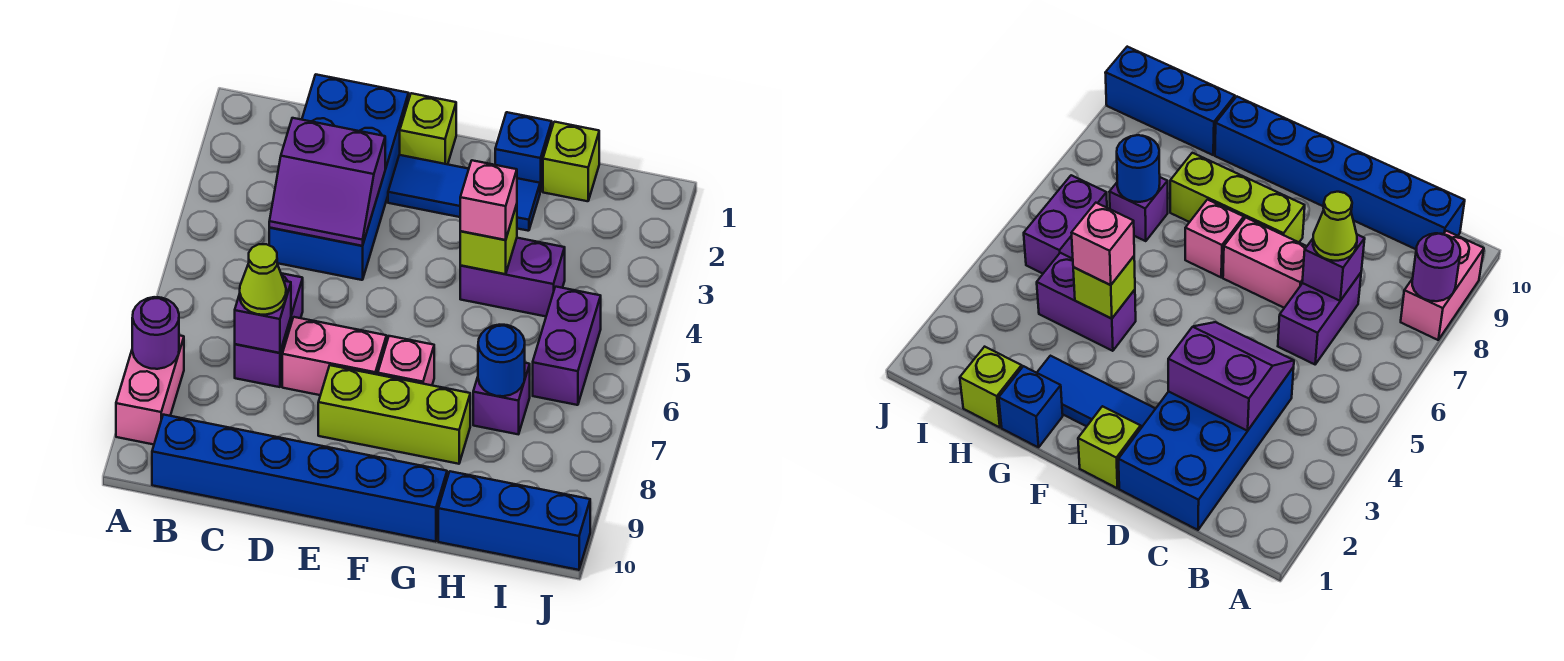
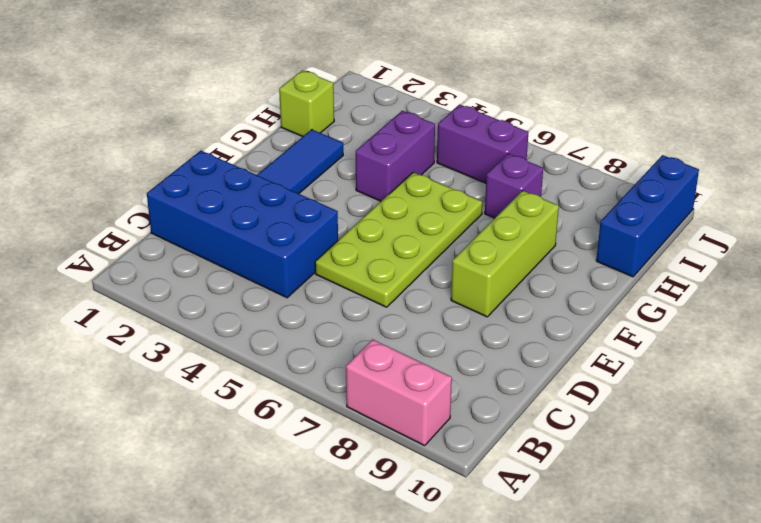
lime 2x4 plate [315,172,482,307] -> none
none -> blue 1x6 brick [152,415,447,542]
none -> purple 1x2 brick [235,273,303,387]
none -> pink 1x2 brick [282,317,387,395]

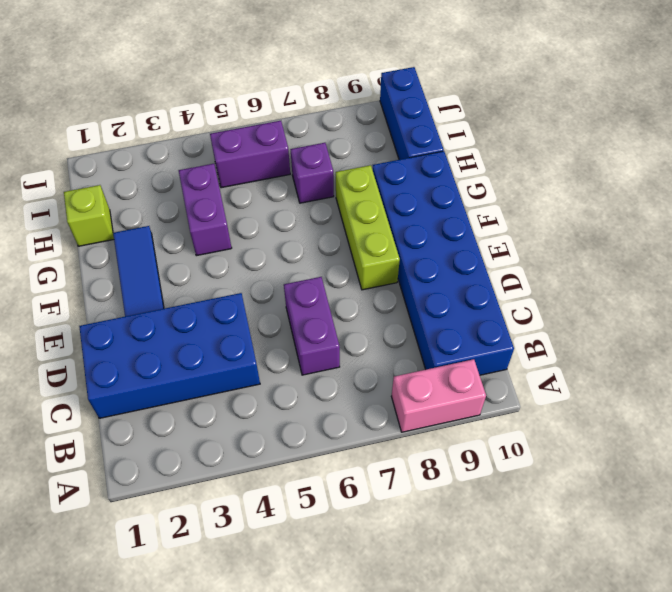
blue 2x6 brick [372,151,514,375] -> blue 1x6 brick [152,415,447,542]
purple 1x2 brick [284,277,340,375] -> purple 1x2 brick turned to [235,273,303,387]
none -> pink 1x2 brick [282,317,387,395]
none -> lime 1x1 brick [400,93,456,164]
none -> pink 1x1 brick [378,336,434,385]

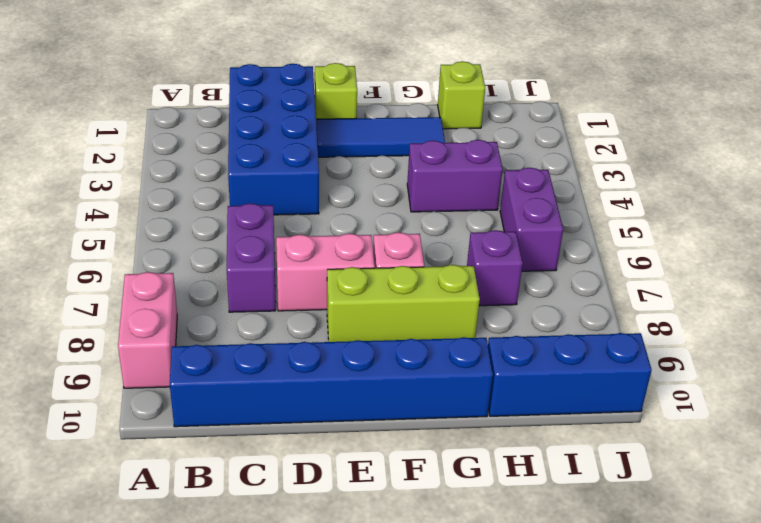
none -> blue 1x1 brick [495,112,552,192]
none -> purple 1x1 round brick [132,297,179,369]
none -> purple 2x2 slope [269,118,385,246]

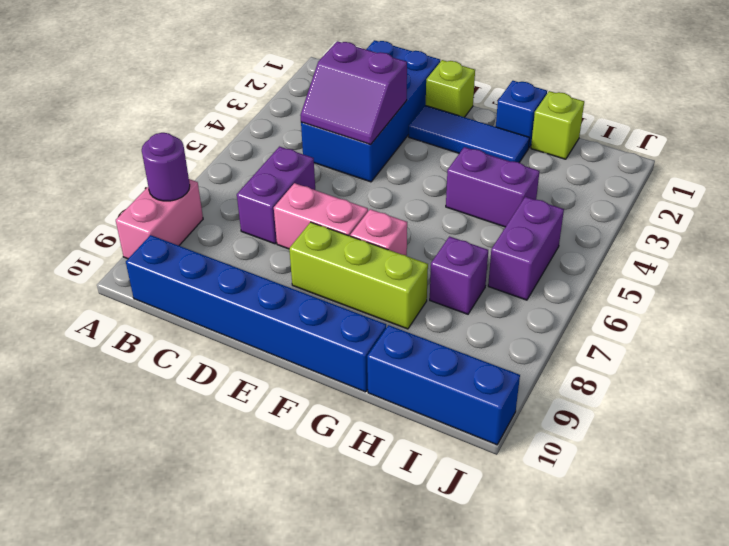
none -> purple 1x1 brick [235,281,291,353]
none -> lime 1x1 brick [460,204,517,274]
none -> blue 1x1 round brick [478,325,525,396]

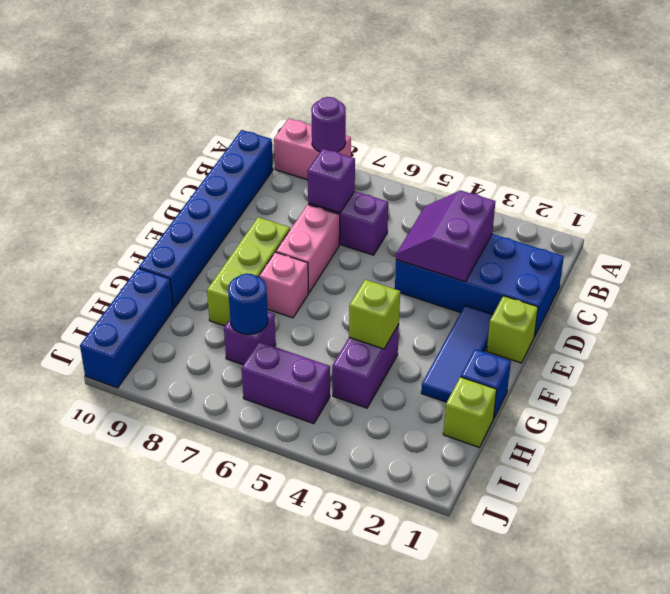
none -> lime 1x1 cone [240,244,286,315]
none -> pink 1x1 brick [460,160,517,240]

